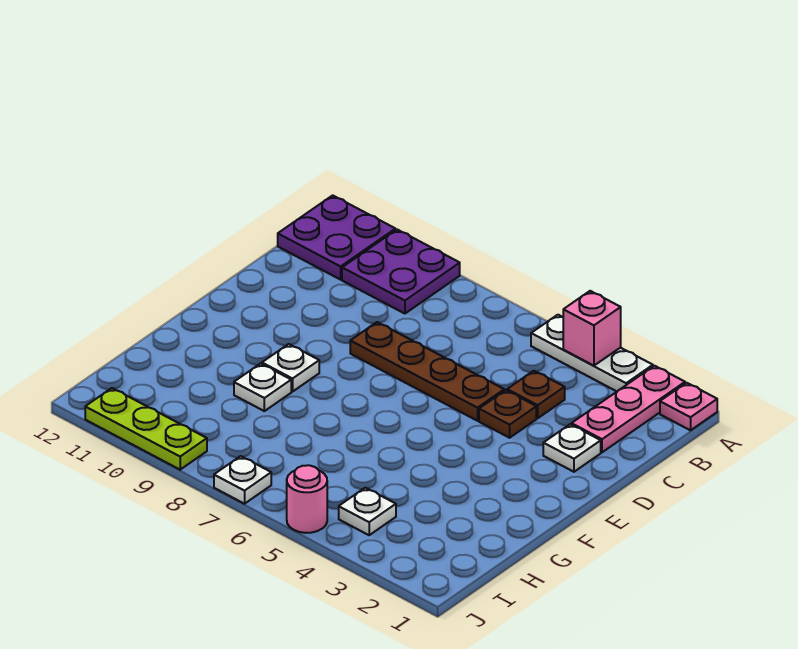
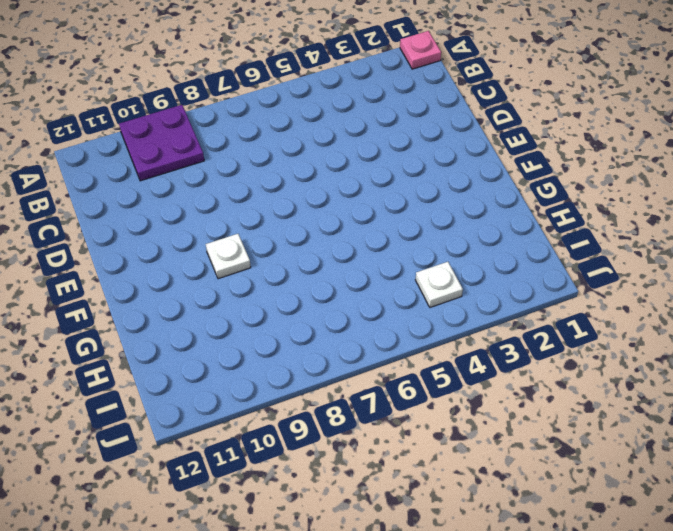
none -> pink 1x3 plate [572,366,685,452]
none -> white 1x3 plate [531,315,653,391]
none -> purple 2x2 plate [278,195,395,280]

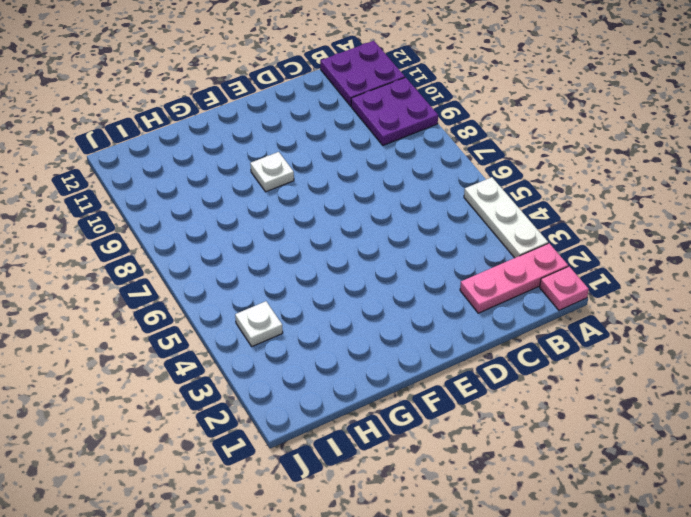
none -> brown 1x1 plate [507,371,565,418]
none -> white 1x1 plate [543,424,601,472]
none -> brown 1x1 plate [479,390,536,438]

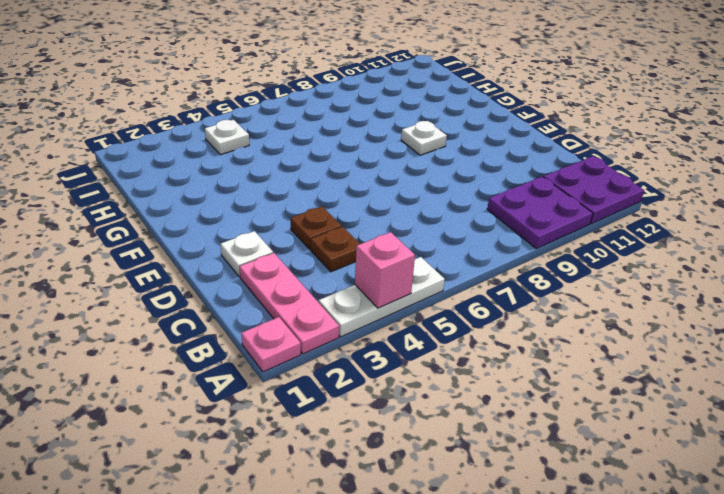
none -> brown 1x4 plate [350,322,504,421]
none -> white 1x1 plate [234,364,291,411]
none -> pink 1x1 round brick [287,465,327,533]

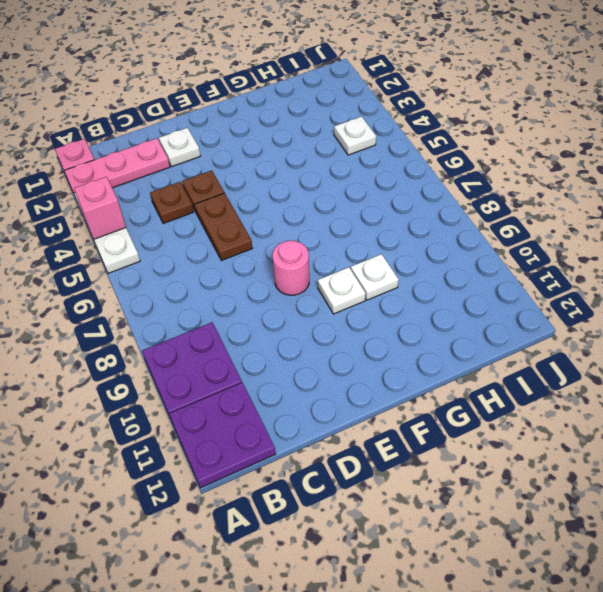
brown 1x2 plate [194,193,252,261] -> brown 1x4 plate [350,322,504,421]
pink 1x1 round brick [273,241,309,295] -> pink 1x1 round brick moved to [287,465,327,533]
none -> white 1x1 plate [214,456,271,504]
none -> lime 1x3 plate [85,388,207,470]

